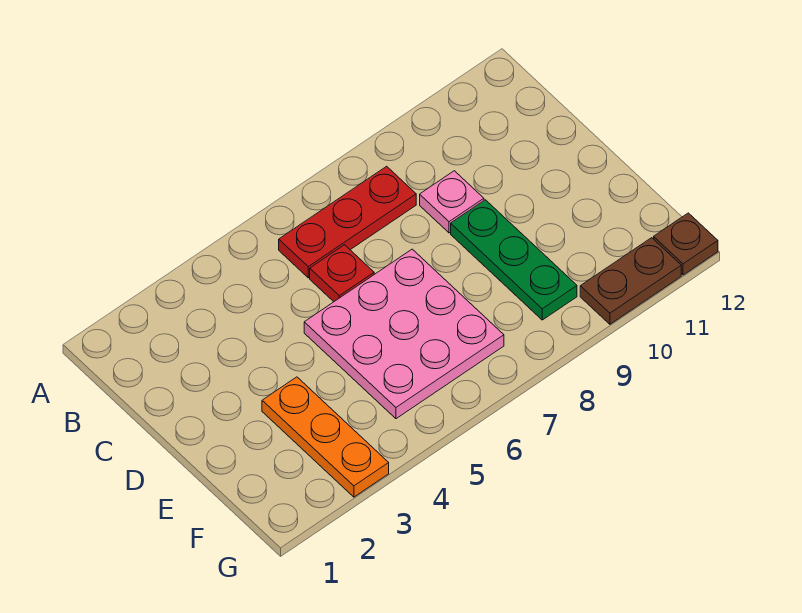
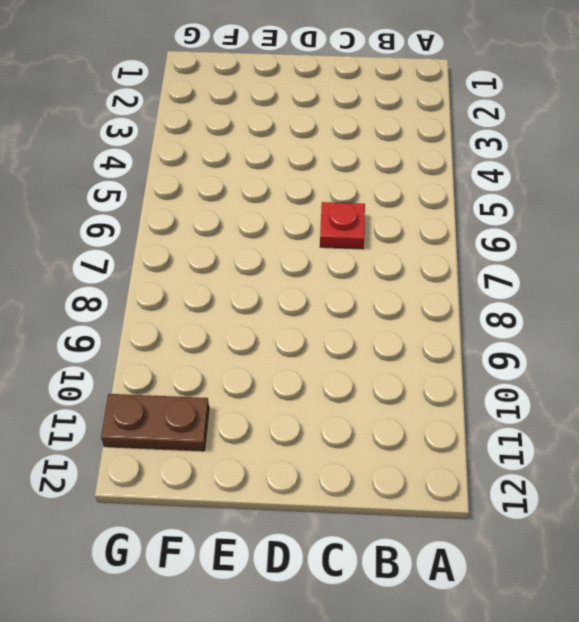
brown 1x2 plate [101,394,209,451] -> brown 1x2 plate turned to [580,238,681,324]
none -> red 1x3 plate [279,166,416,278]
none -> pink 1x1 plate [420,171,484,233]

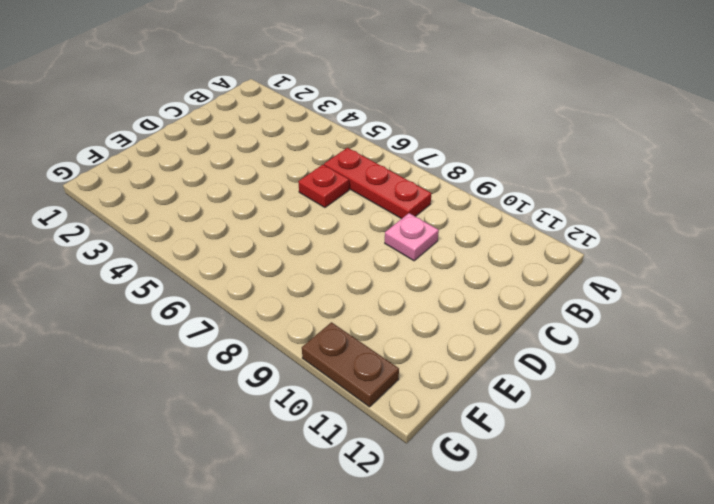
none -> pink 3x3 plate [304,249,504,419]
none -> green 1x3 plate [451,200,577,320]

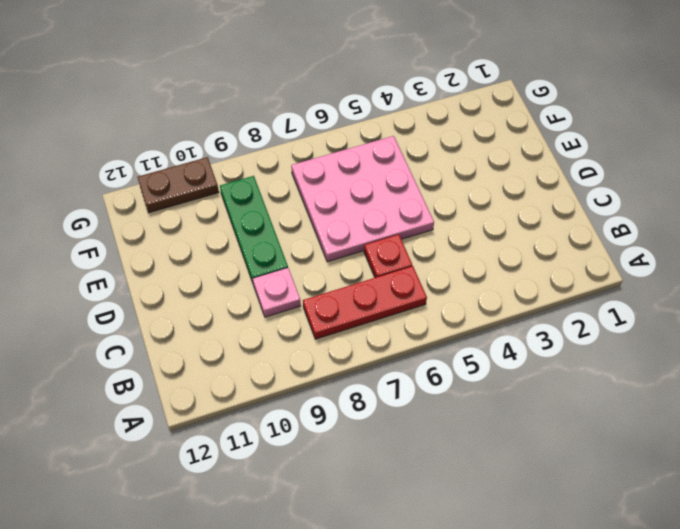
none -> orange 1x3 plate [262,377,389,497]
none -> brown 1x1 plate [654,213,718,275]

